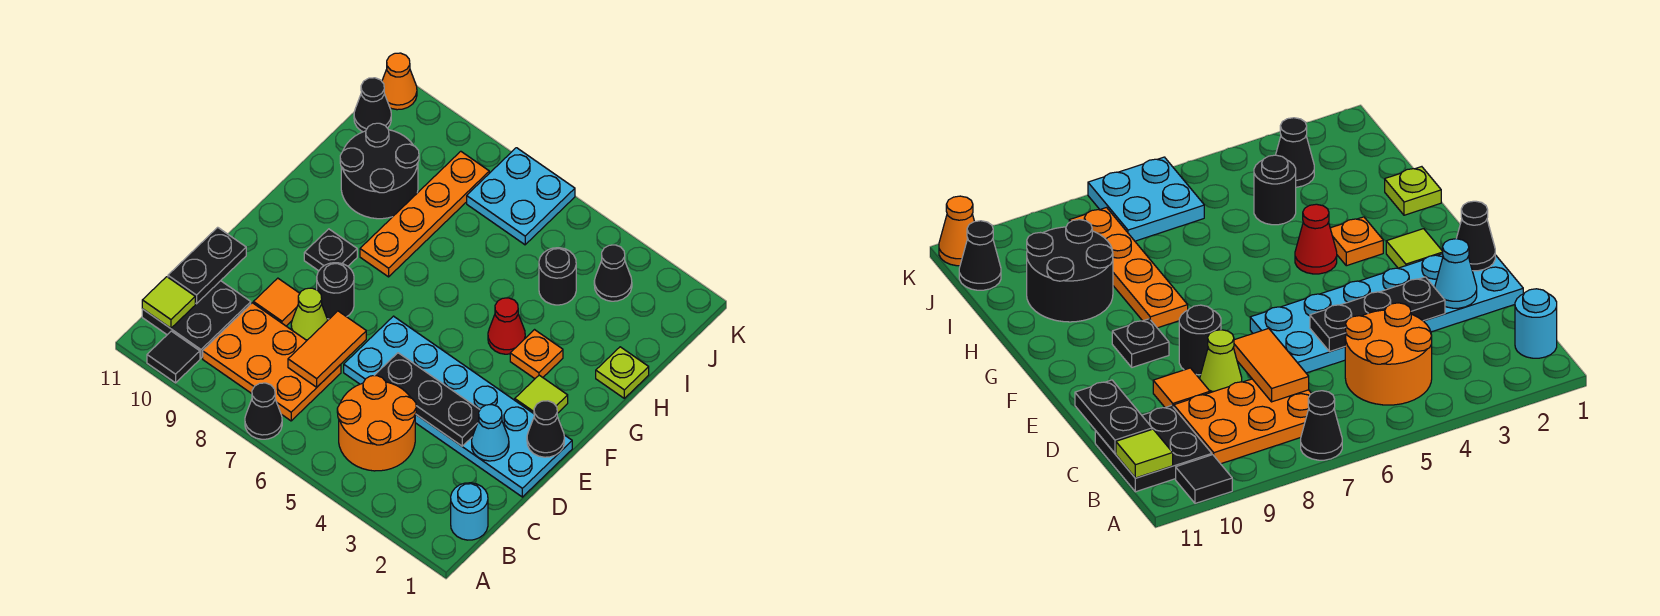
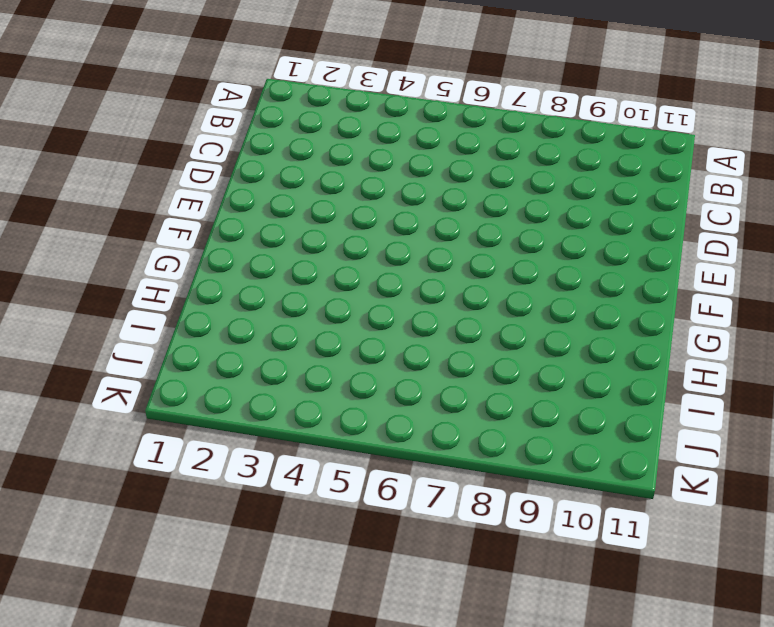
none -> black 1x1 cone [245,383,282,439]
none -> black 1x1 tile [147,331,200,383]
none -> cyan 1x1 round brick [451,483,488,540]

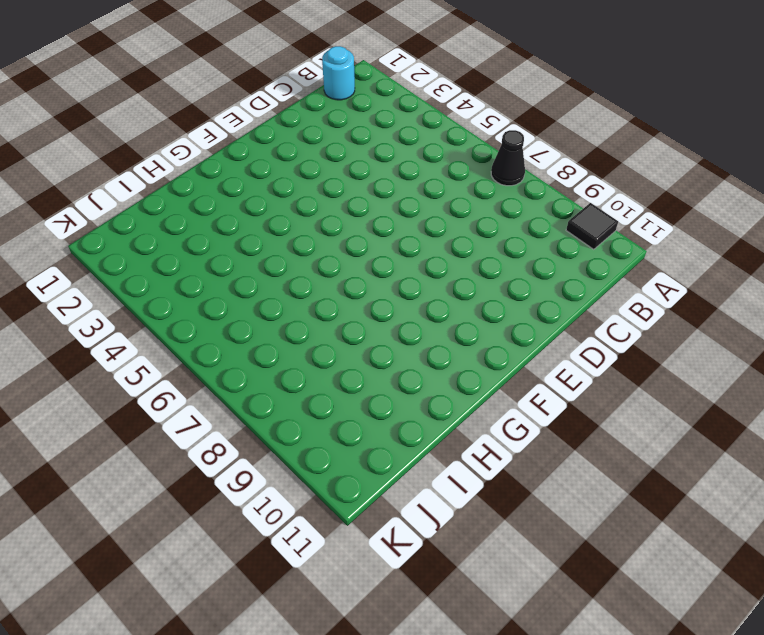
none -> orange 2x2 round brick [337,376,416,471]
none -> orange 2x3 plate [203,303,341,421]
none -> black 2x2 plate [142,281,251,358]

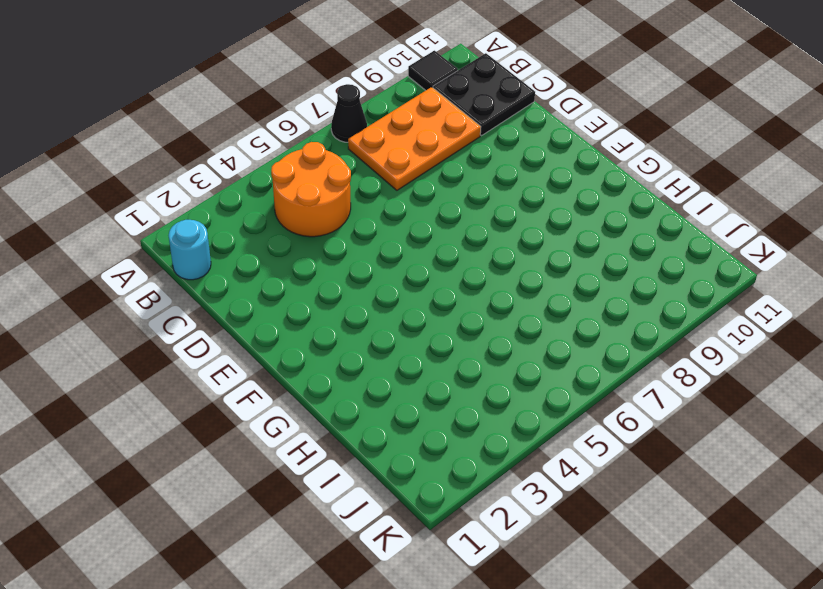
none -> cyan 2x6 plate [344,316,572,497]
none -> lime 1x1 cone [291,288,328,340]
none -> orange 1x1 tile [253,278,300,326]

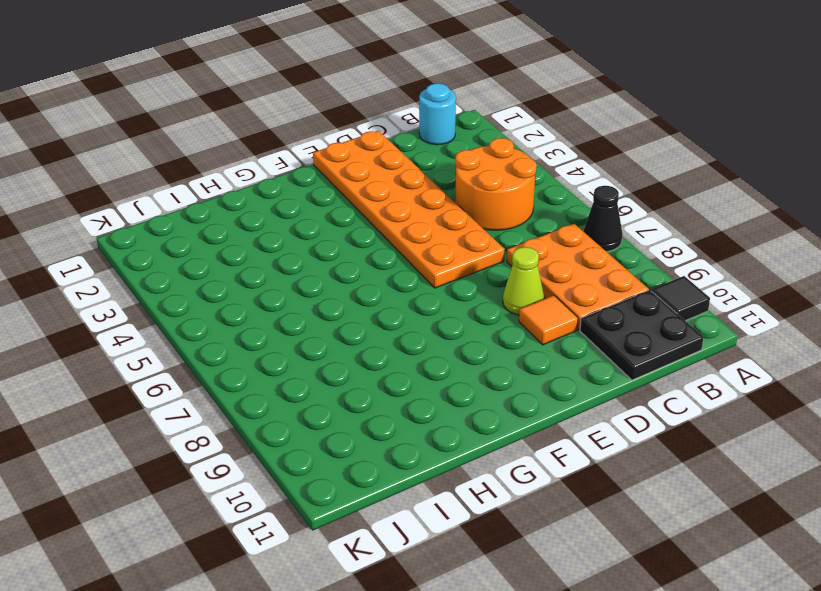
orange 2x6 plate [313,131,505,288] -> cyan 2x6 plate [344,316,572,497]
none -> black 1x1 round brick [317,263,354,319]
none -> lime 1x1 tile [515,375,568,414]
none -> black 1x1 plate [304,229,357,271]

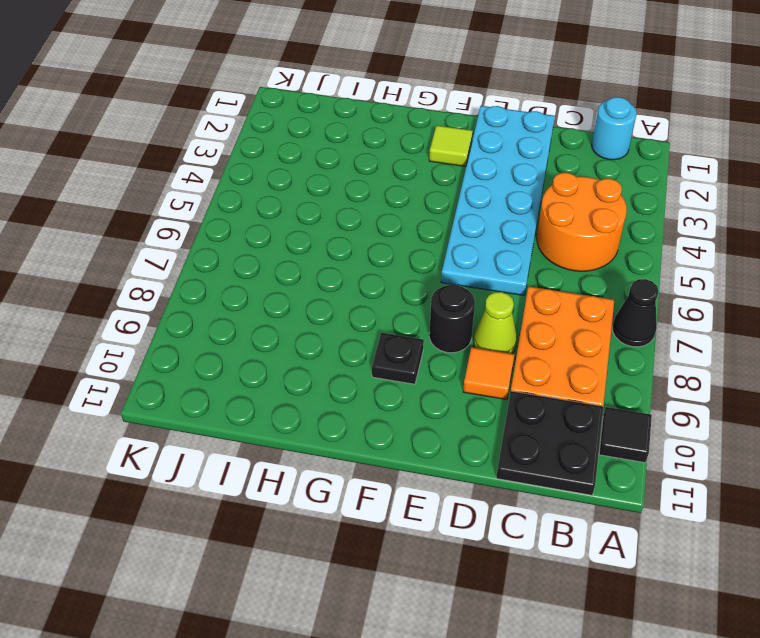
none -> orange 1x1 plate [510,330,563,379]
none -> red 1x1 cone [488,298,525,354]
none -> orange 1x4 plate [360,151,489,277]

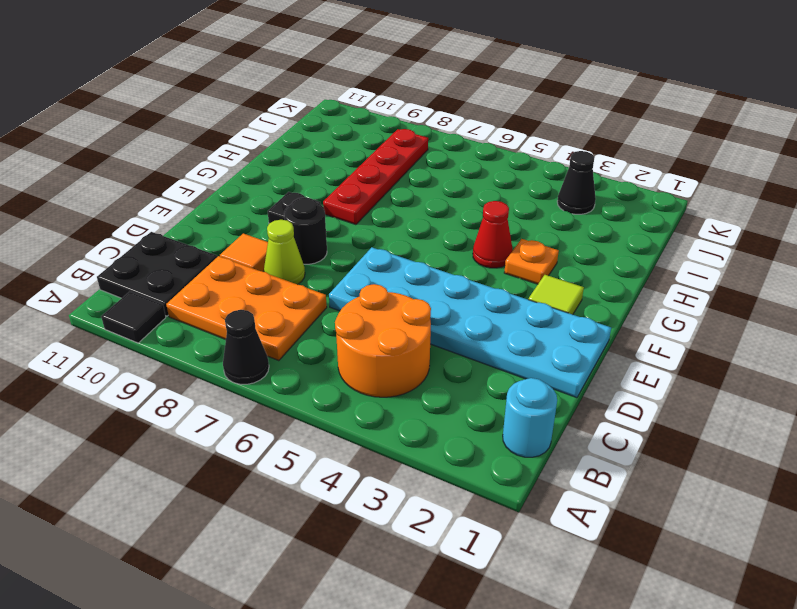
red 1x4 plate [323,129,428,225] -> orange 1x4 plate [360,151,489,277]
none -> lime 1x1 plate [596,347,649,398]
none -> black 2x2 round brick [340,123,419,219]
none -> black 1x1 round brick [539,248,576,305]

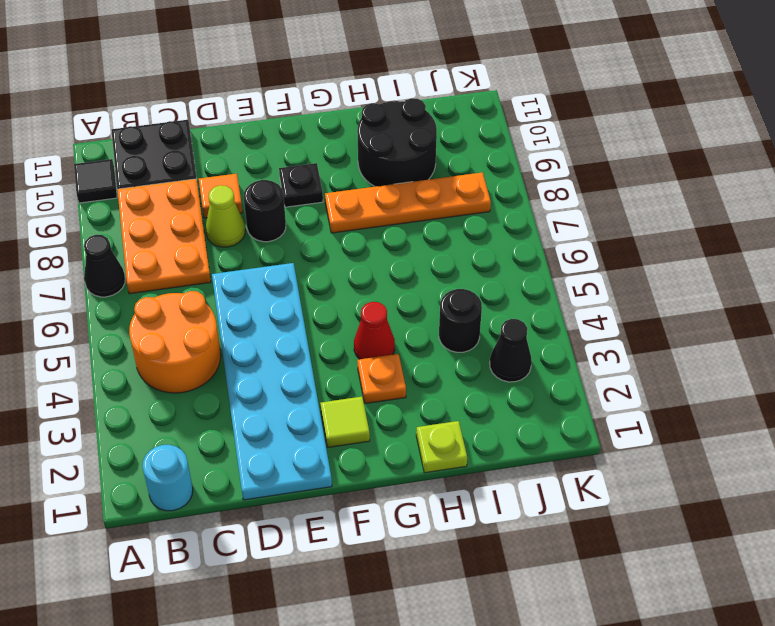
none -> cyan 2x2 plate [467,148,575,245]
none -> black 1x1 cone [354,78,391,132]
none -> orange 1x1 cone [382,53,417,110]

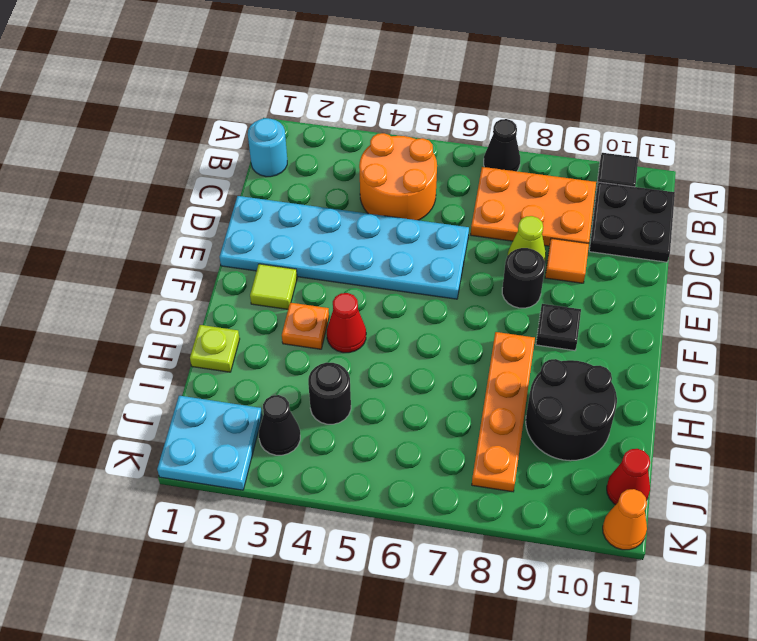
cyan 2x2 plate [157,396,262,490] -> cyan 2x2 plate moved to [467,148,575,245]
red 1x1 cone [607,449,650,505] -> black 1x1 cone [354,78,391,132]
none -> lime 1x1 tile [142,277,195,328]
none -> orange 1x2 tile [288,311,366,387]
none -> black 1x2 plate [168,227,246,304]

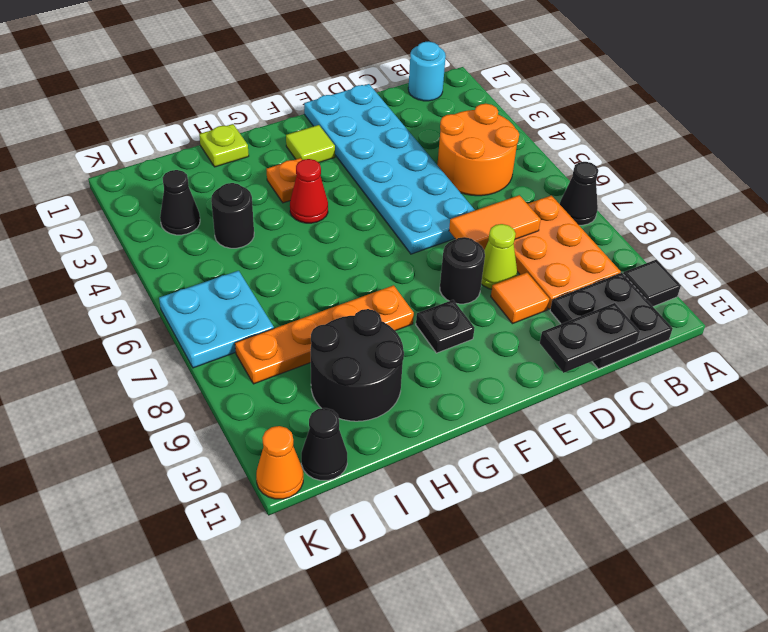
none -> lime 1x1 tile [142,277,195,328]
none -> cyan 1x1 cone [472,405,509,461]
none -> black 1x3 plate [374,353,480,446]

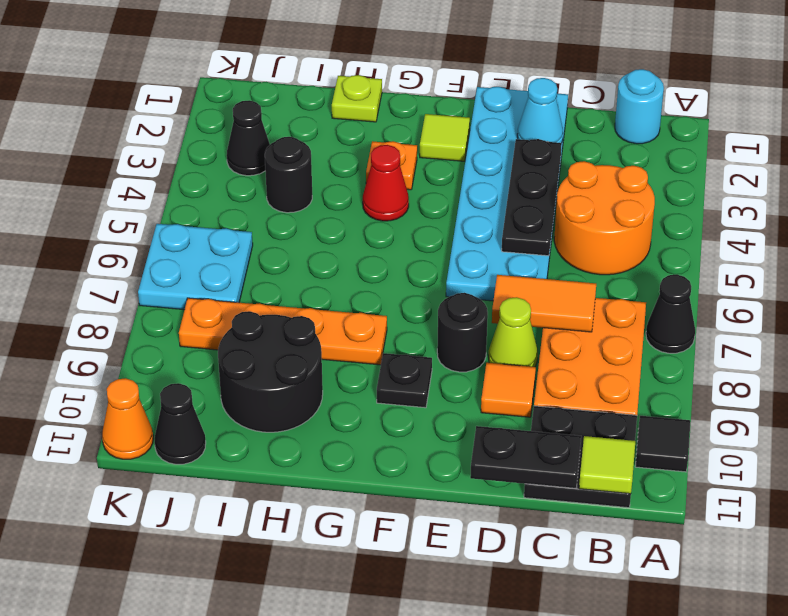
none -> black 1x1 cone [527,401,564,457]

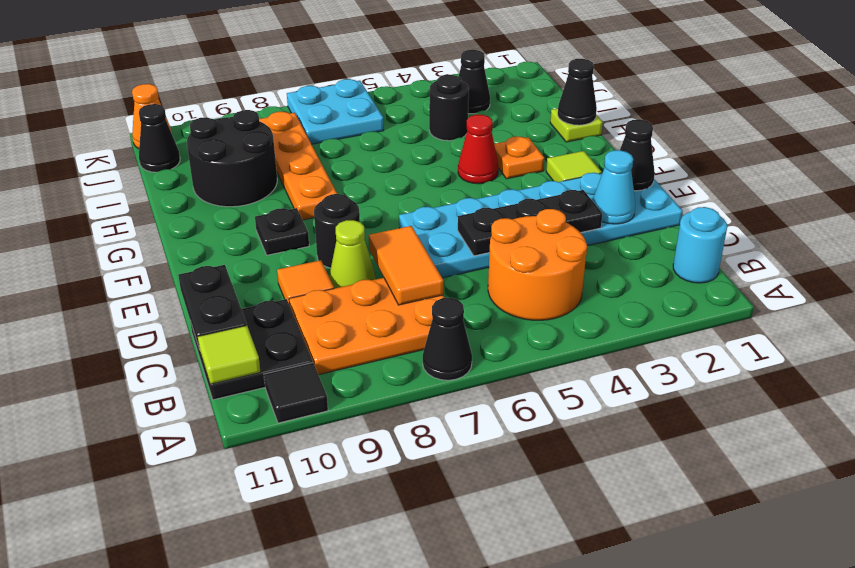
black 1x1 cone [558,59,597,125] -> none

